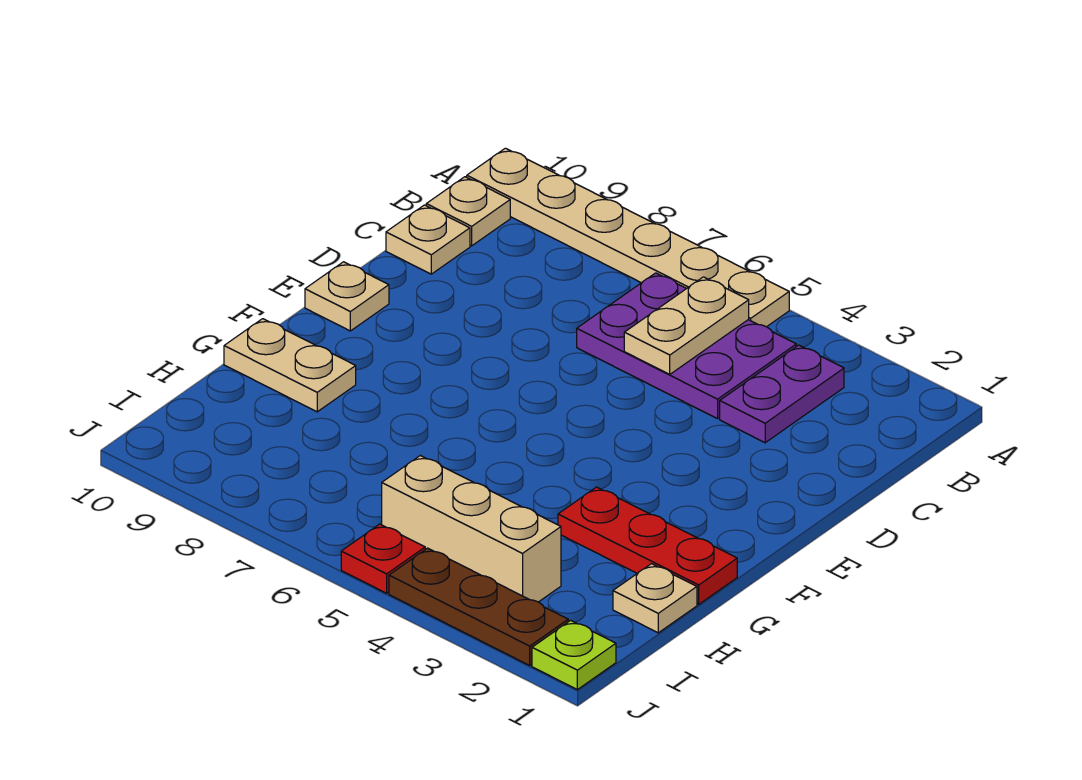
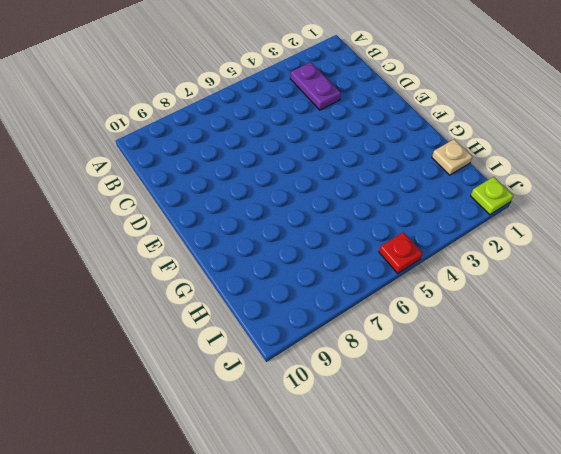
none -> tan 1x6 plate [467,148,789,327]
none -> purple 2x3 plate [577,273,796,419]
none -> tan 1x1 plate [426,177,510,246]

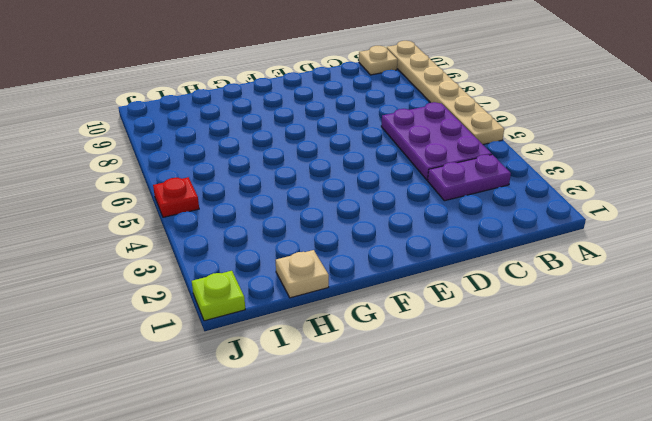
none -> tan 1x1 plate [386,205,470,274]
none -> tan 1x1 plate [305,262,389,331]
none -> red 1x3 plate [558,487,737,604]

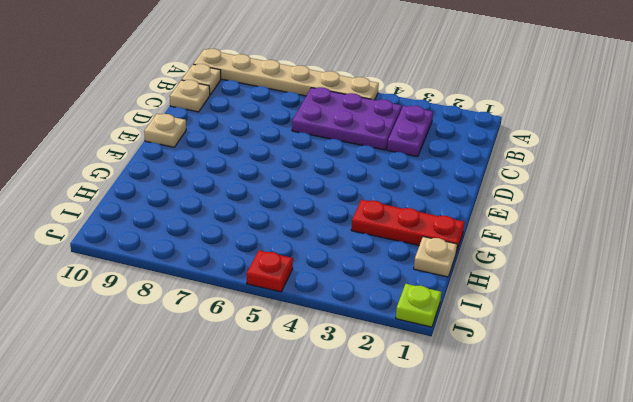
none -> tan 1x2 plate [224,319,356,412]
none -> tan 1x3 brick [382,456,561,602]
none -> brown 1x3 plate [389,548,568,665]

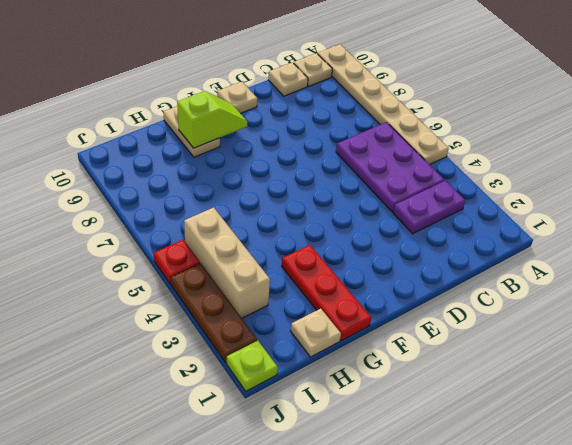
lime 1x2 slope [177,91,248,148] -> none
none -> tan 1x2 plate [624,277,749,374]

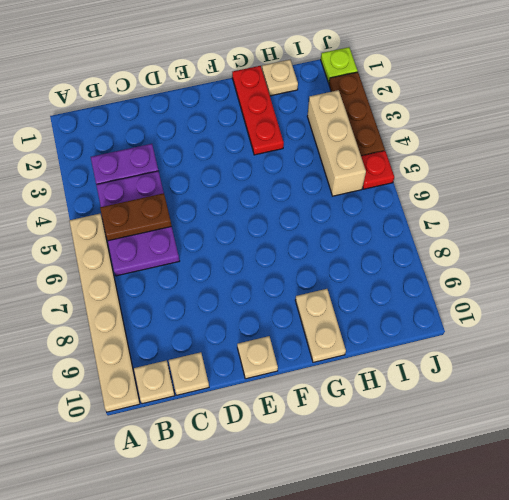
brown 1x2 plate [100,193,172,241] -> tan 1x2 plate [624,277,749,374]

